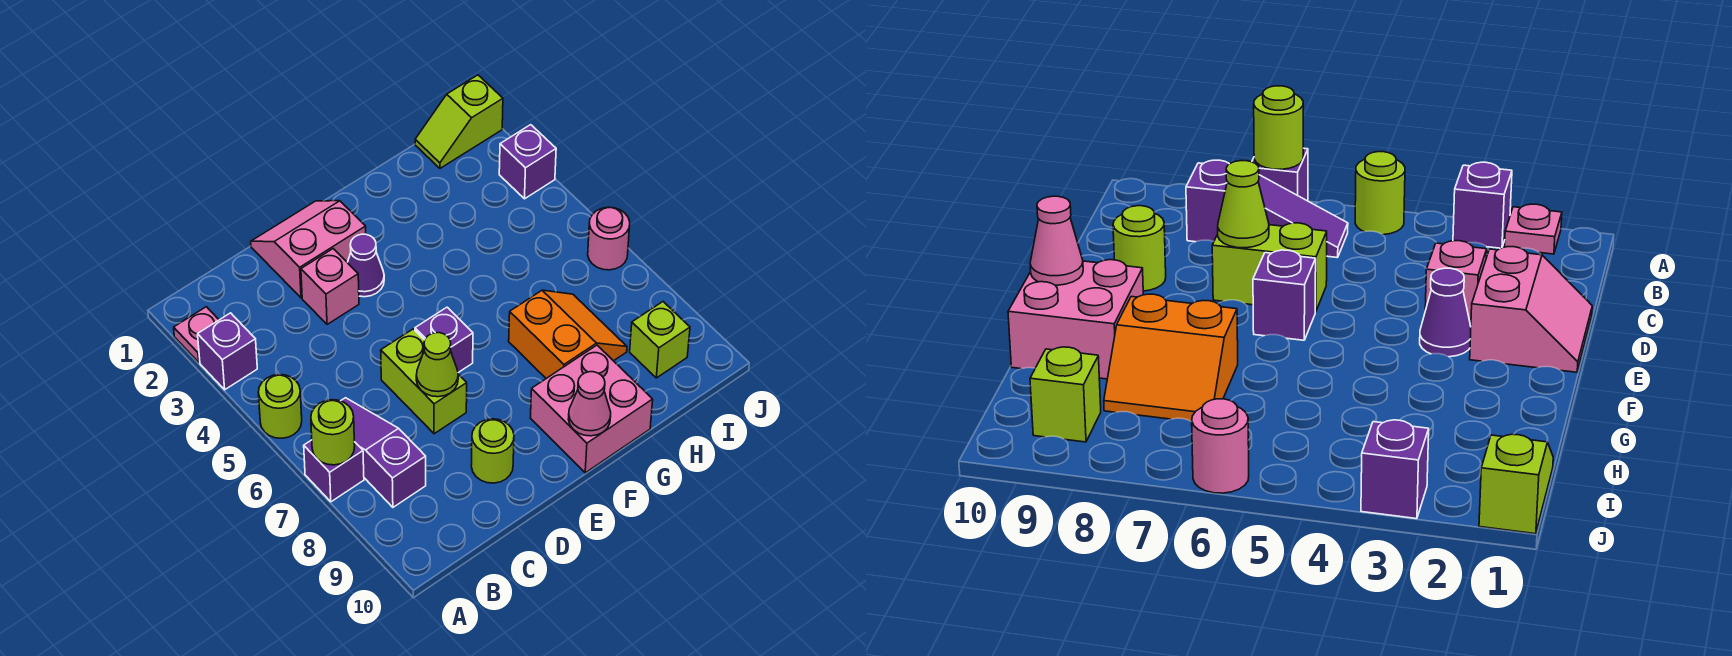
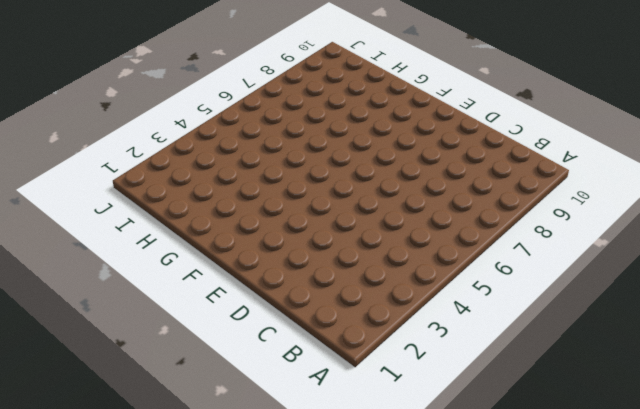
none -> pink 1x1 plate [174,307,219,362]
none -> purple 1x1 brick [198,313,257,390]
none -> lime 1x1 round brick [258,375,302,438]

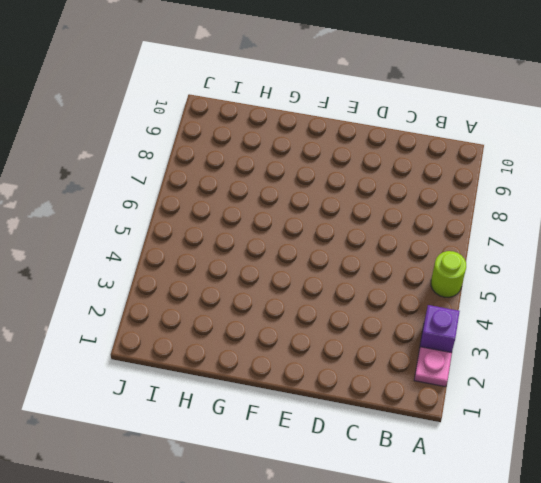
none -> purple 1x1 brick [304,440,364,502]
none -> purple 1x3 slope [341,398,426,507]
none -> pink 2x2 slope [251,201,366,298]

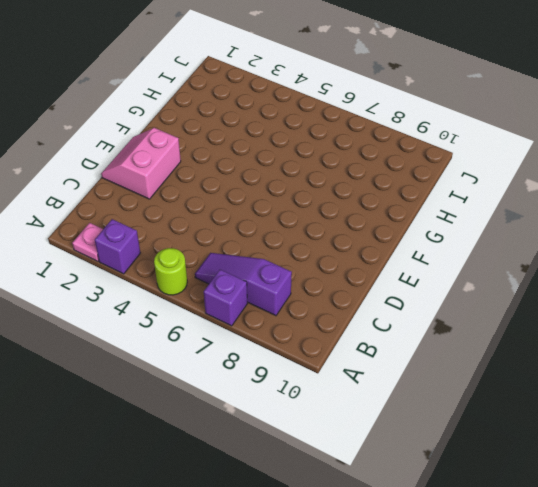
none -> pink 1x1 brick [301,249,359,324]
none -> lime 1x2 brick [381,329,467,434]
none -> lime 1x1 round brick [471,419,514,483]

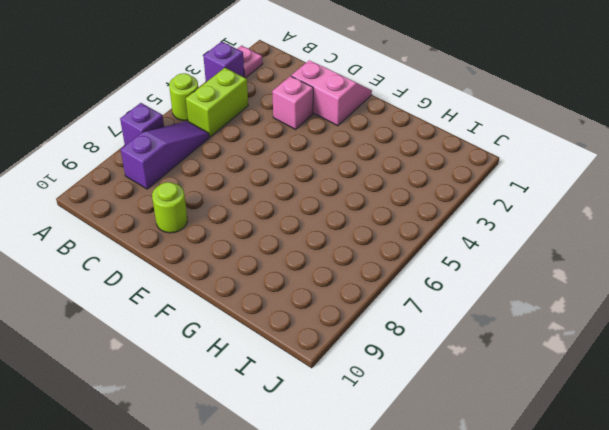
lime 1x2 brick [186,68,248,137] -> lime 1x2 brick moved to [381,329,467,434]
none -> purple 1x1 cone [347,234,384,297]
none -> purple 1x1 brick [415,307,473,373]
none -> pink 2x2 brick [531,345,653,473]

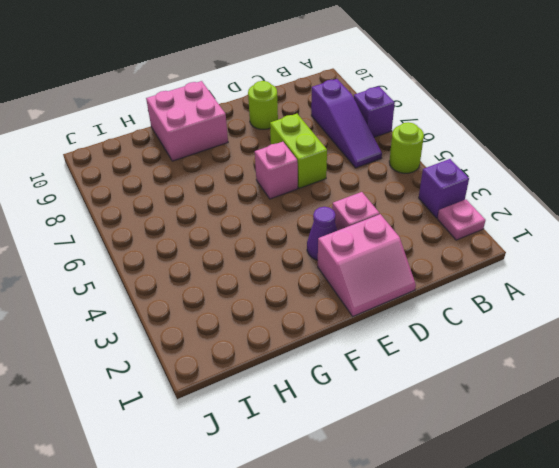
pink 1x1 brick [255,142,298,199] -> purple 1x1 brick [415,307,473,373]
none -> orange 2x2 slope [509,290,627,378]
none -> lime 1x2 slope [415,75,503,168]
none -> lime 1x1 brick [630,302,690,378]

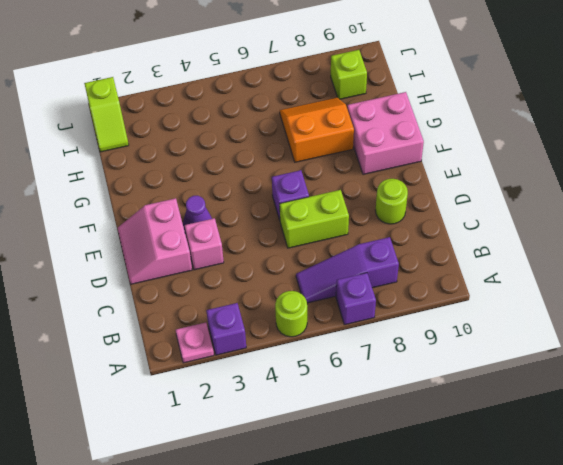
none -> purple 1x1 brick [499,125,556,199]
none -> pink 1x1 round brick [588,207,630,270]
none -> lime 1x1 round brick [311,400,355,465]

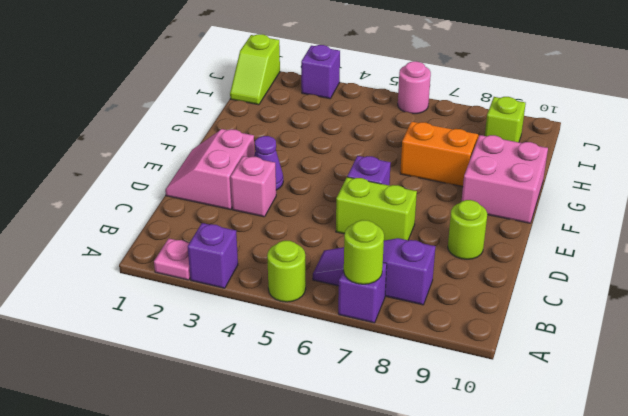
none -> lime 1x1 cone [416,333,458,397]
none -> pink 1x1 cone [568,372,611,436]

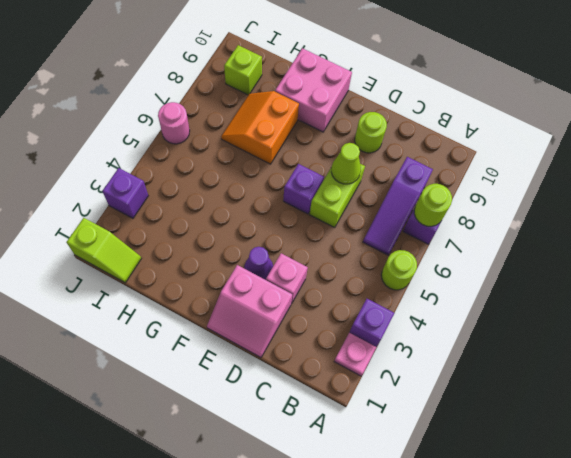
none -> pink 1x1 cone [568,372,611,436]

